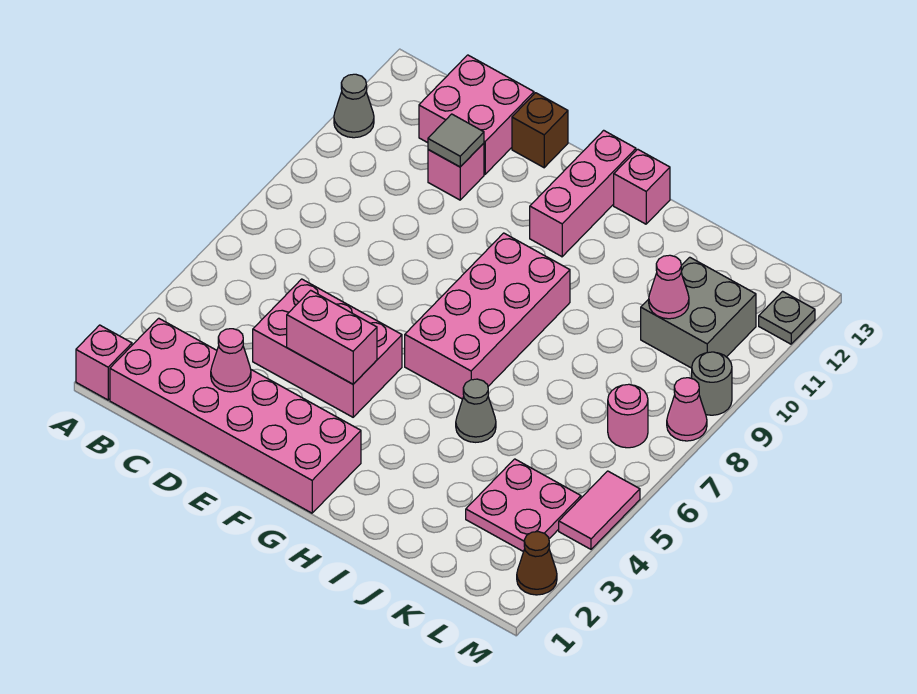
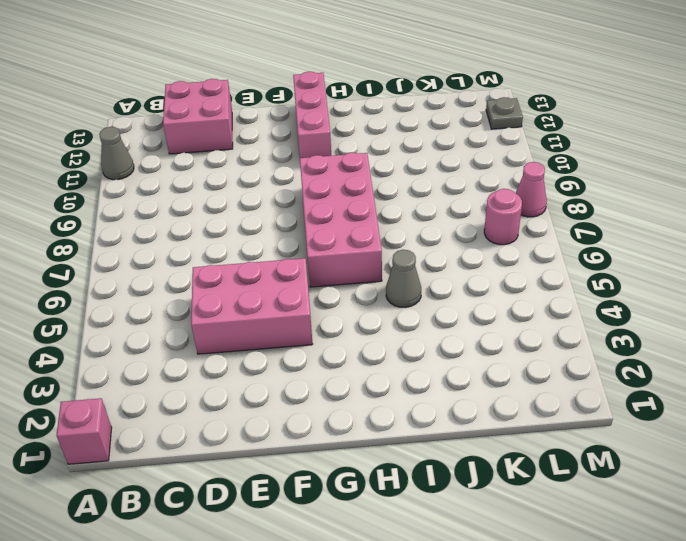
none -> pink 2x6 brick [110,318,361,513]
none -> pink 1x1 brick [428,143,484,200]
none -> brown 1x1 brick [512,93,568,168]

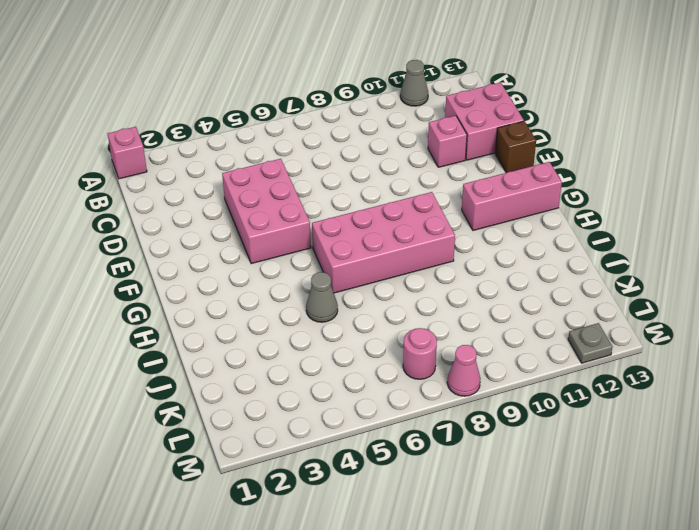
none -> pink 2x6 brick [110,318,361,513]
none -> pink 1x1 brick [614,149,670,224]
none -> pink 2x2 plate [466,459,581,552]

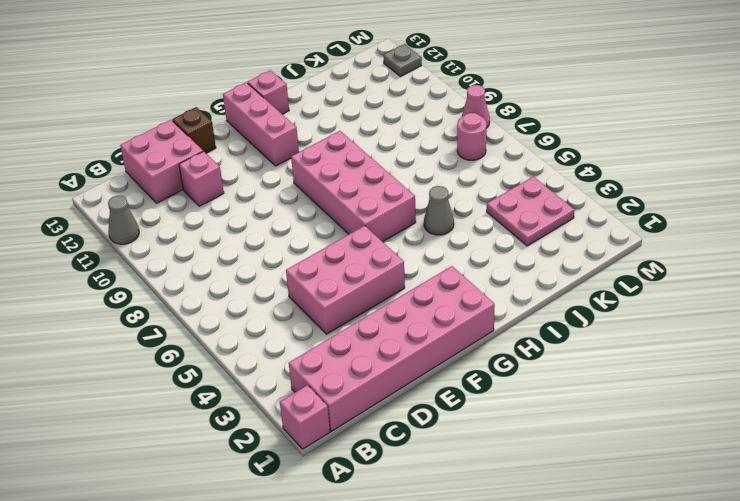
none -> grey 2x2 brick [641,257,756,368]
none -> brown 1x1 cone [517,532,557,595]
none -> pink 1x2 tile [559,471,640,549]

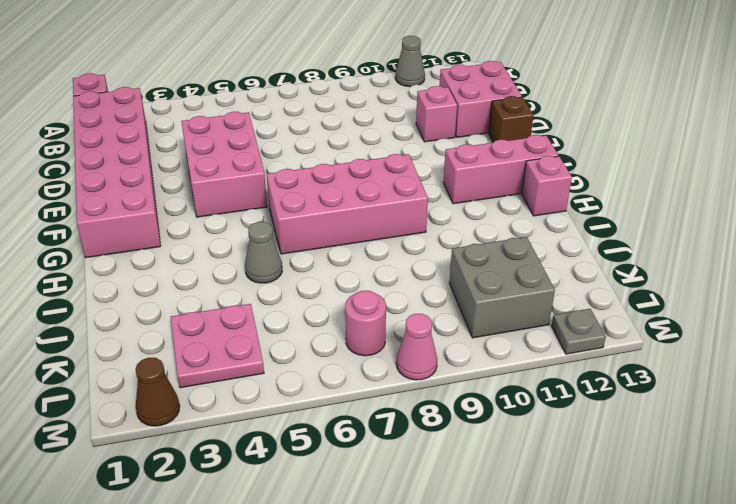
none -> pink 1x2 tile [559,471,640,549]
none -> grey 1x1 round brick [692,352,732,415]
none -> pink 1x1 cone [211,329,251,392]

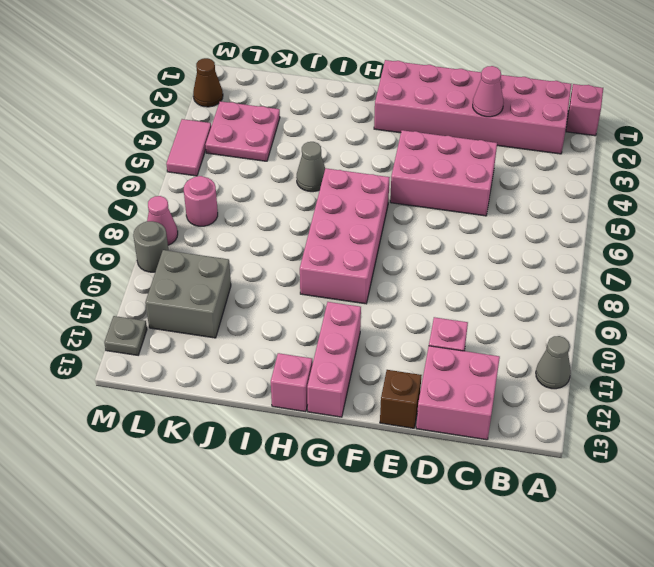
none -> grey 1x1 tile [428,114,484,167]
none -> pink 1x2 brick [287,290,377,384]
none -> pink 1x1 cone [649,255,689,319]

